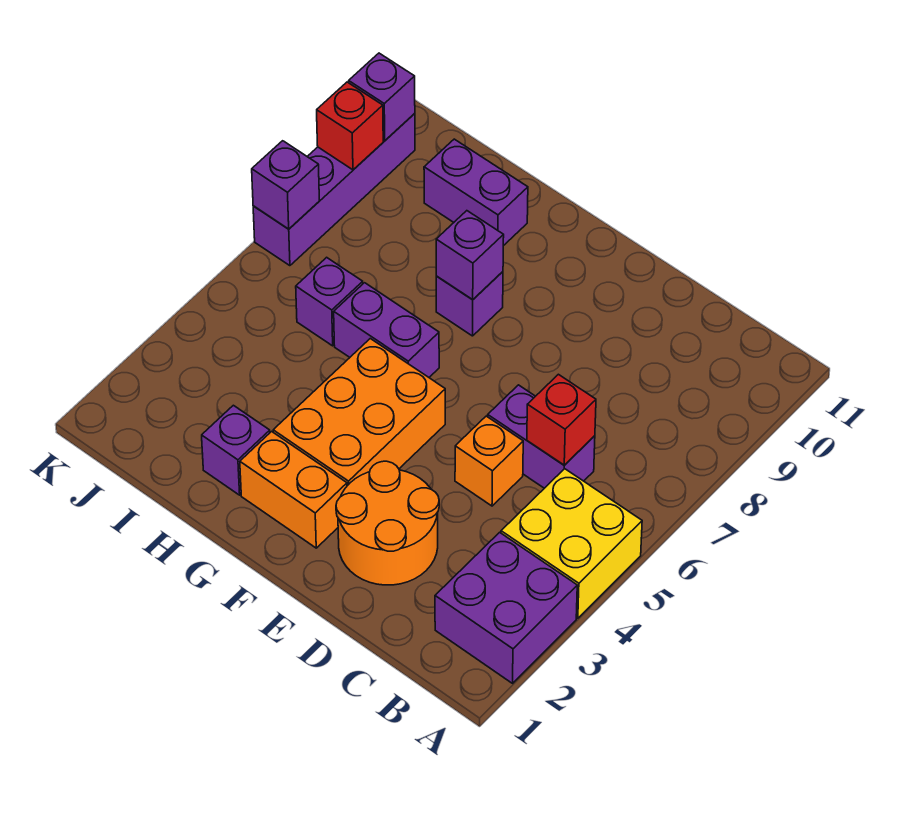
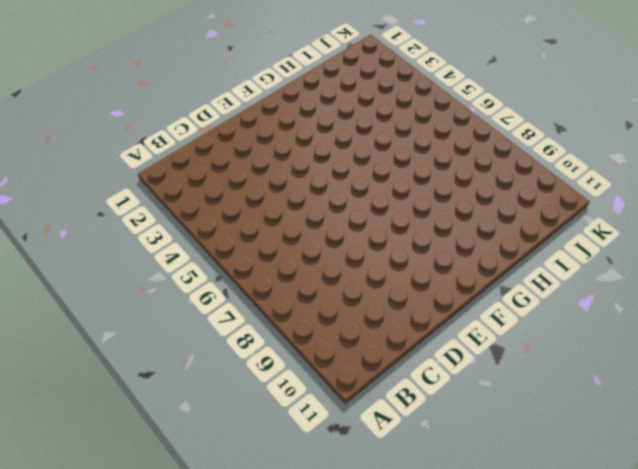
none -> purple 2x2 brick [435,532,577,683]
none -> yellow 2x2 brick [501,469,642,618]
none -> purple 1x2 brick [488,385,595,488]

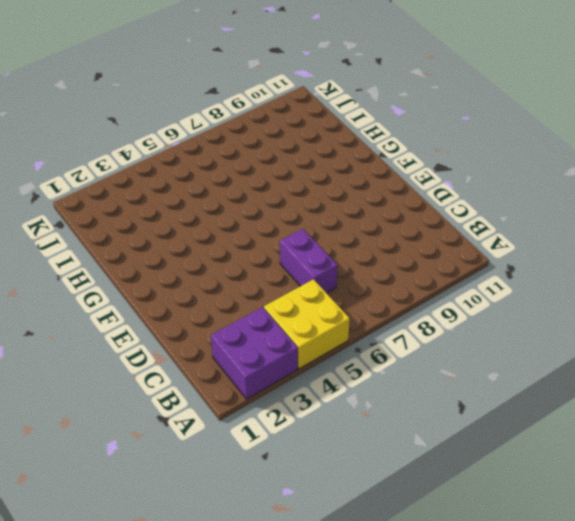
none -> orange 2x2 round brick [336,461,439,585]
none -> orange 1x1 brick [455,416,523,506]
none -> orange 1x2 brick [240,431,347,548]

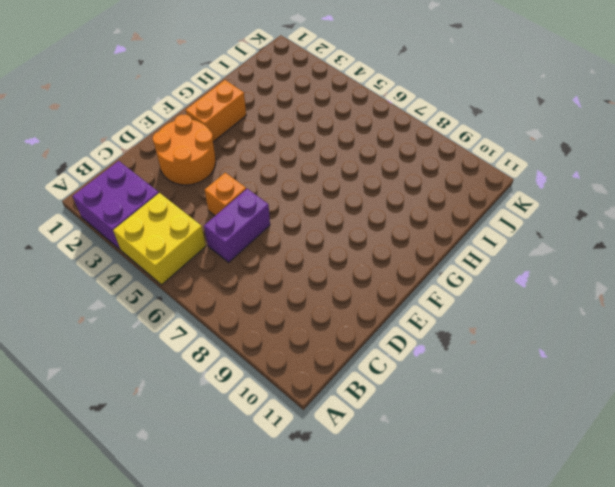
none -> orange 2x3 brick [273,339,445,486]
none -> purple 1x2 brick [334,283,439,377]
none -> purple 1x1 brick [436,272,503,336]

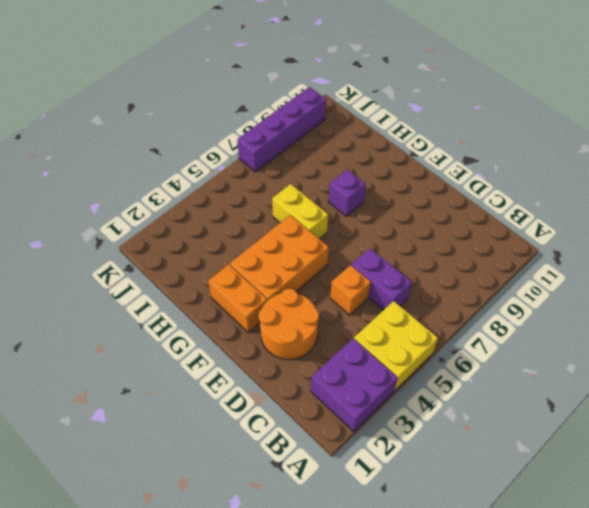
yellow 1x2 brick [272,184,328,239] -> purple 1x2 brick [334,283,439,377]
none -> purple 1x1 brick [202,405,270,495]
none -> purple 1x2 brick [424,139,528,246]
none -> purple 1x1 brick [296,257,363,346]

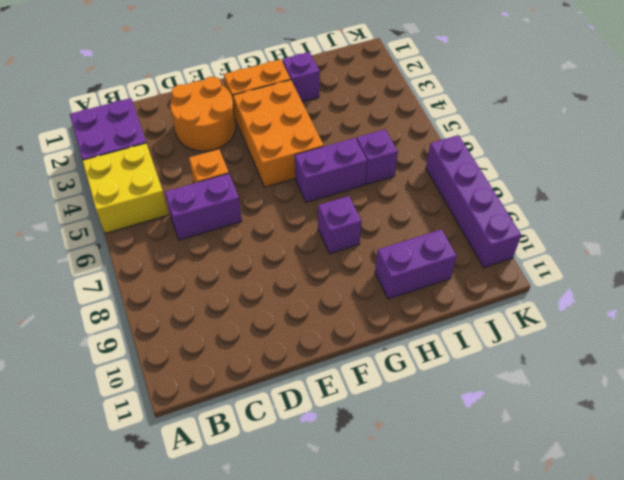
none -> red 1x1 brick [527,374,596,465]
none -> purple 1x1 brick [436,211,504,300]
none -> purple 1x1 brick [252,141,319,229]

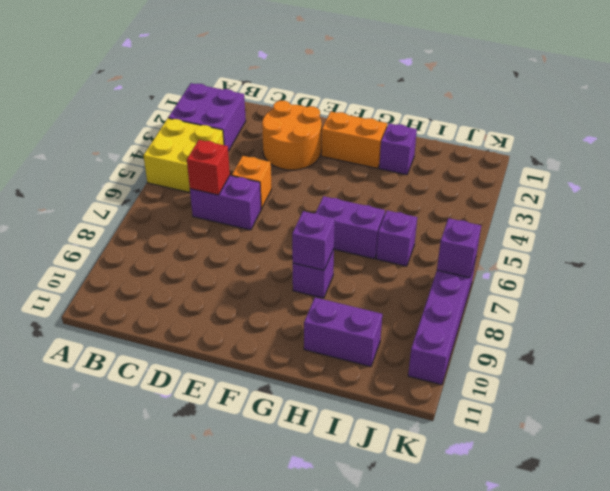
none -> orange 2x3 brick [273,339,445,486]
none -> red 1x1 brick [317,82,383,170]
none -> purple 1x1 brick [349,53,415,141]

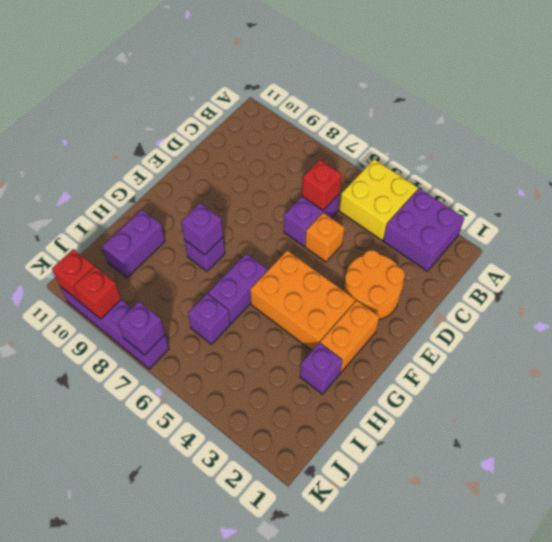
red 1x1 brick [52,249,94,302] -> purple 1x1 brick [349,53,415,141]

